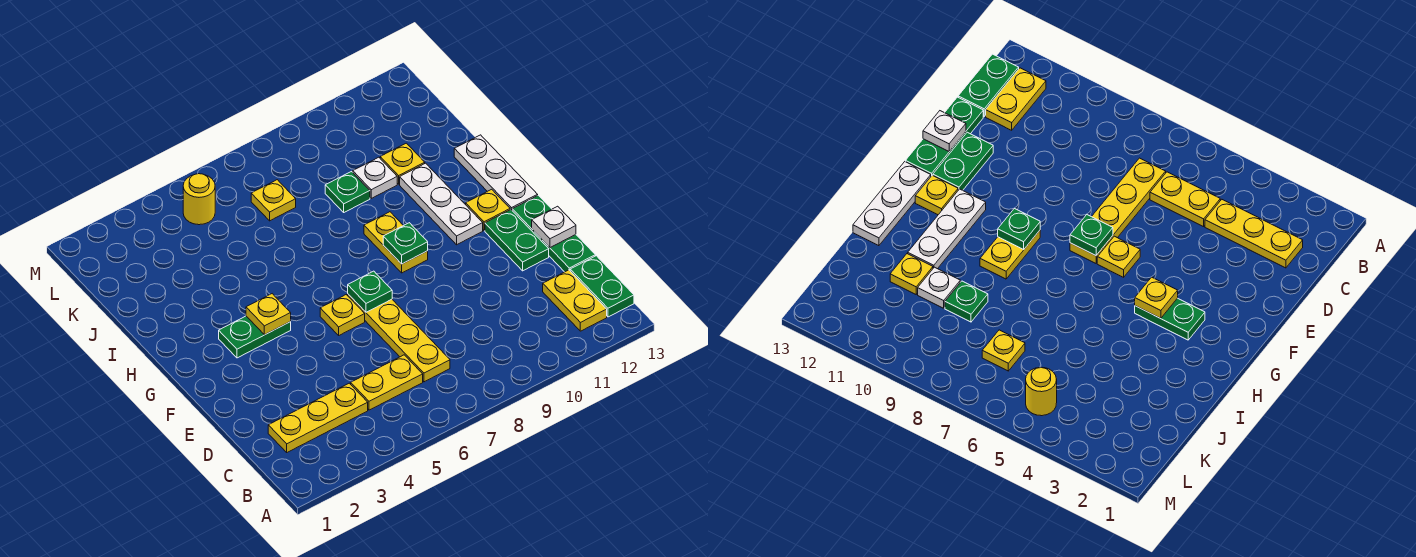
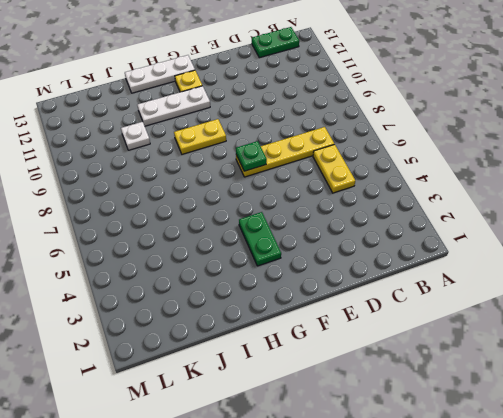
none -> yellow 1x2 plate [543,270,607,331]
none -> yellow 1x3 plate [268,383,368,452]
none -> green 1x3 plate [512,195,595,272]

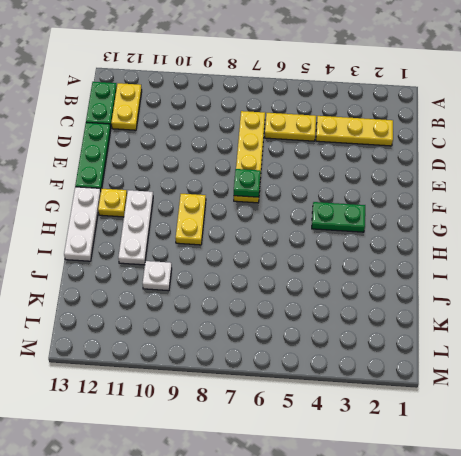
none -> green 1x2 plate [485,210,549,271]
none -> yellow 1x1 plate [320,295,365,335]
none -> green 1x1 plate [325,172,370,212]

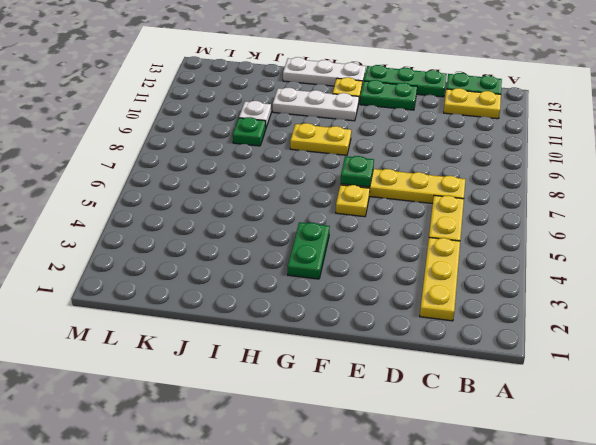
none -> yellow 1x1 plate [380,143,425,184]
none -> yellow 1x1 plate [251,180,296,221]
none -> yellow 1x1 round brick [183,174,215,225]

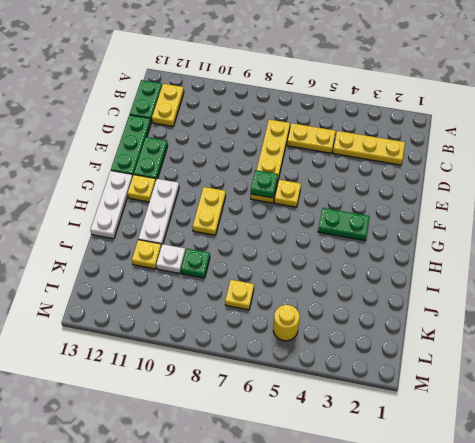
none -> white 1x1 plate [532,206,576,248]
none -> yellow 1x1 plate [246,294,291,335]
none -> green 1x1 plate [383,223,428,264]

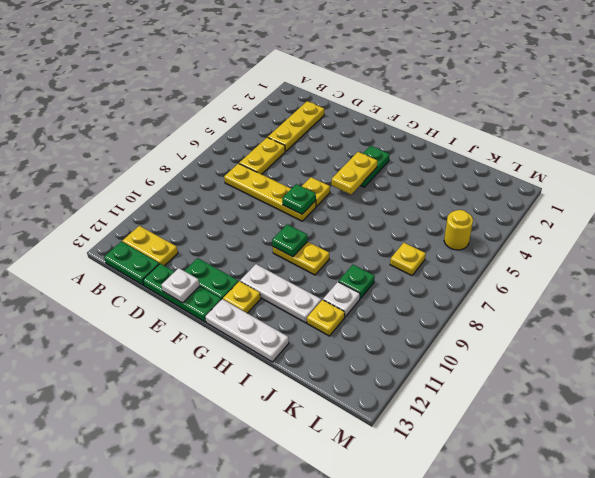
yellow 1x2 plate [332,152,377,194] -> yellow 1x1 plate [246,294,291,335]

